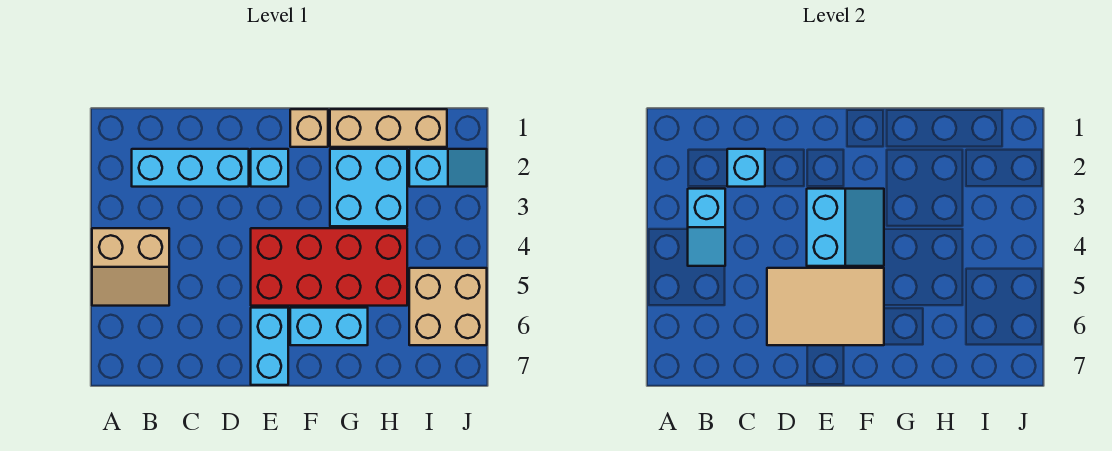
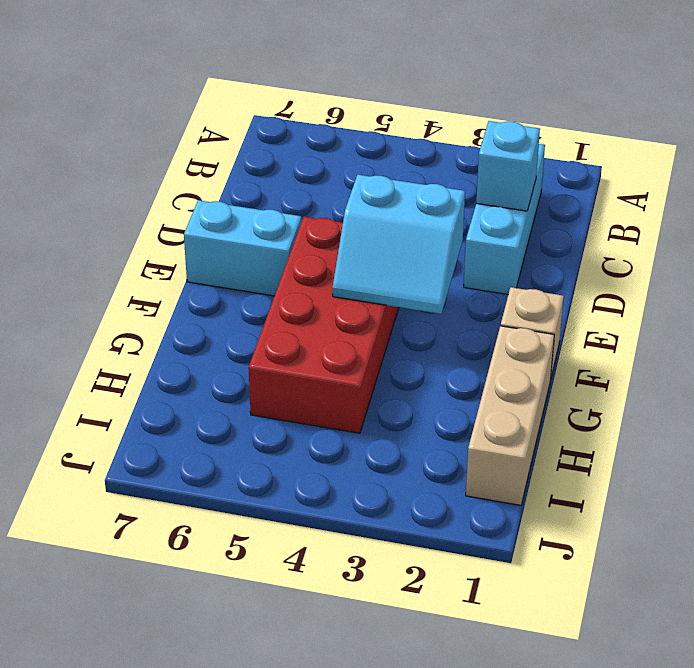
none -> tan 2x2 slope [92,228,169,306]
none -> cyan 1x1 brick [251,149,288,187]
none -> cyan 1x2 brick [290,308,368,345]

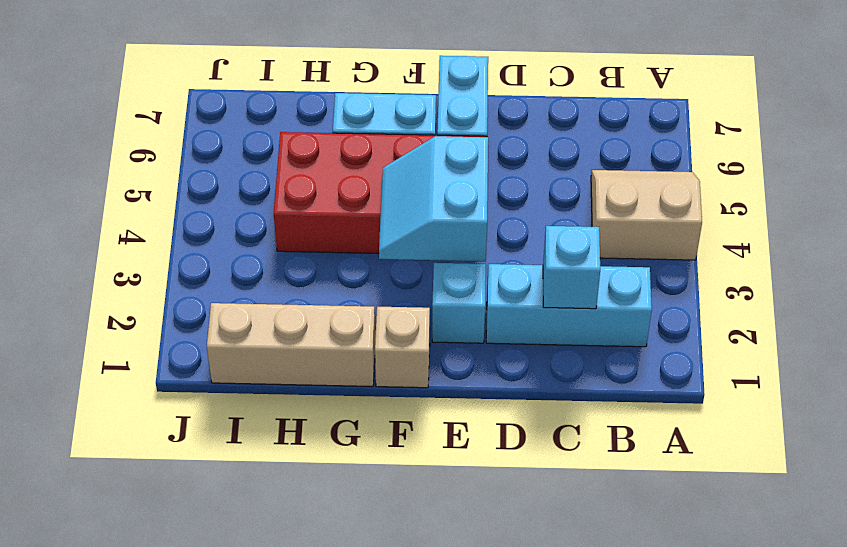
none -> cyan 2x2 brick [330,149,407,226]
none -> cyan 1x2 slope [409,149,487,187]
none -> tan 2x2 brick [409,268,487,345]

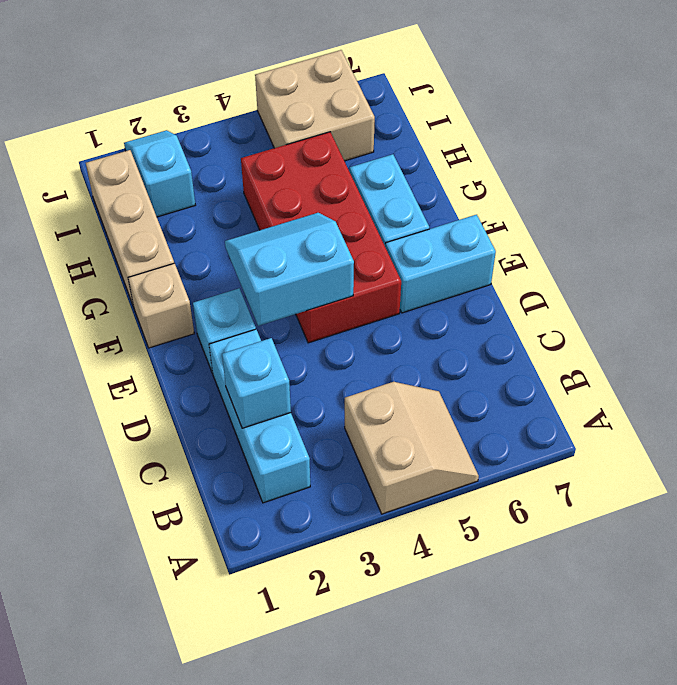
none -> cyan 2x2 brick [330,149,407,226]
none -> cyan 1x2 slope [688,189,725,266]
none -> tan 2x3 tile [767,268,884,345]

